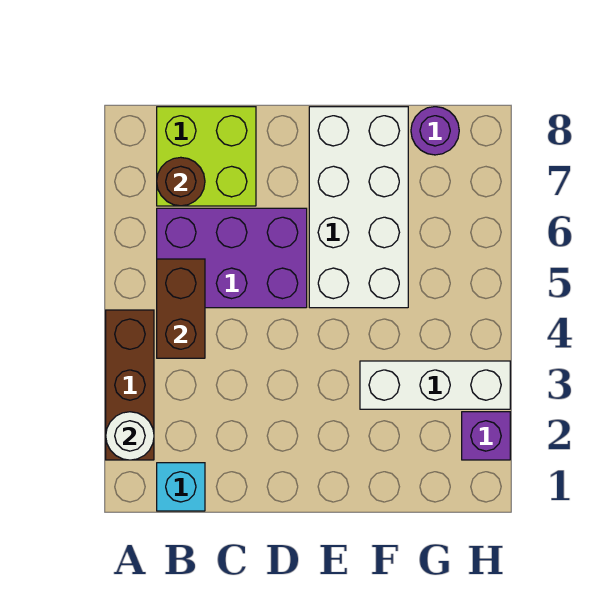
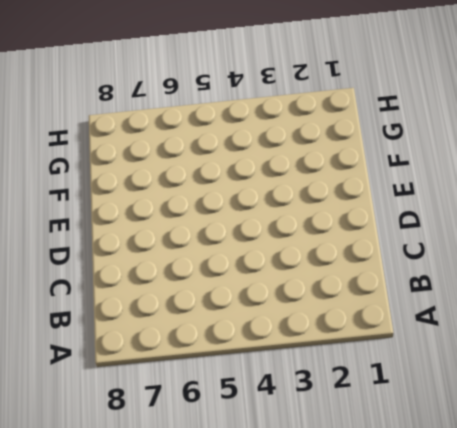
none -> brown 1x3 brick [106,310,154,460]
none -> cyan 1x1 brick [157,463,205,511]

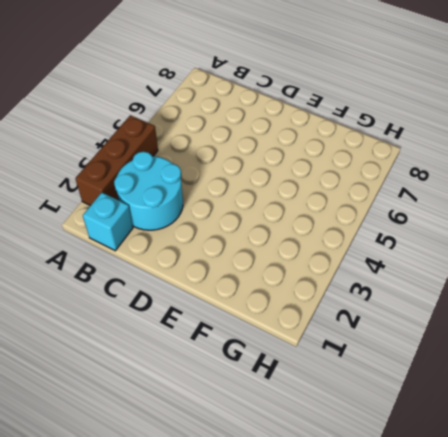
cyan 2x2 round brick [114,152,183,230] -> none
none -> purple 2x3 brick [157,208,307,308]
none -> lime 2x2 brick [157,107,256,206]

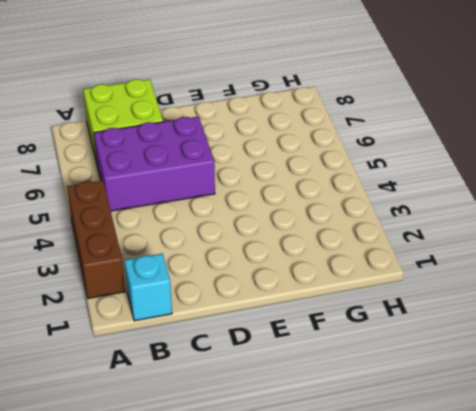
none -> white 2x4 brick [309,107,408,308]
none -> white 1x3 brick [360,361,510,409]

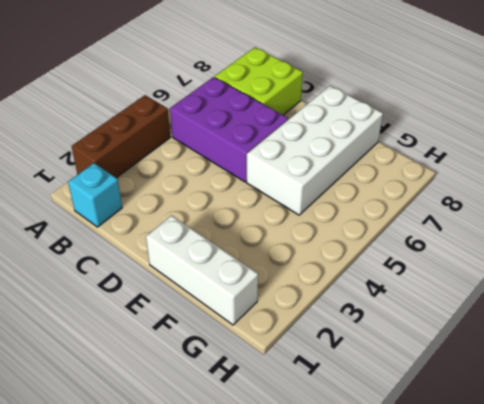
white 1x3 brick [146,215,258,325] -> white 1x3 brick moved to [360,361,510,409]
none -> purple 1x1 round brick [411,107,459,155]
none -> purple 1x1 brick [462,412,510,460]

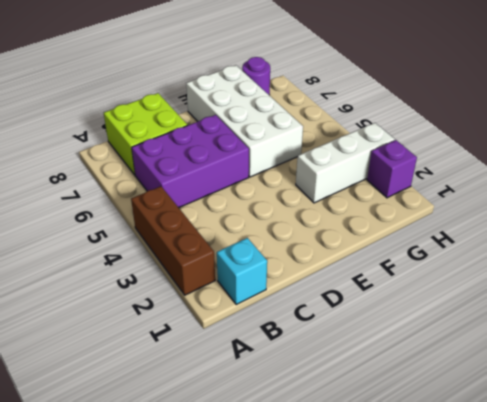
none -> white 1x1 round brick [106,412,154,460]
none -> brown 1x2 brick [157,259,205,358]

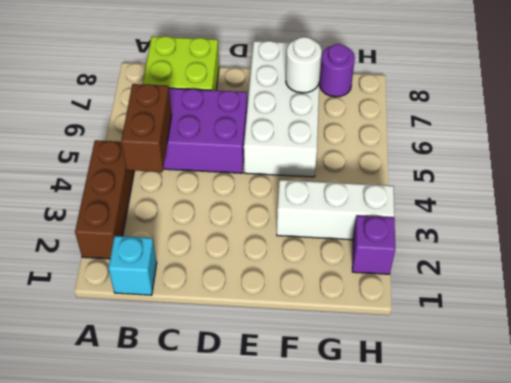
white 1x1 round brick [286,37,322,93] -> white 1x1 round brick moved to [106,412,154,460]
none -> brown 1x1 round brick [157,157,205,206]

